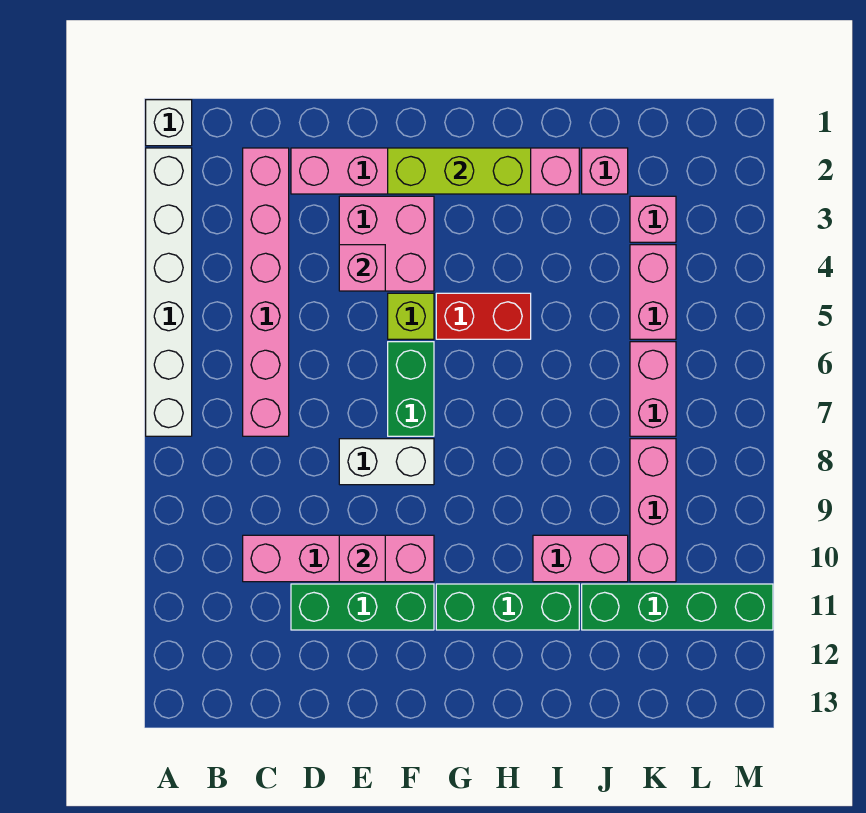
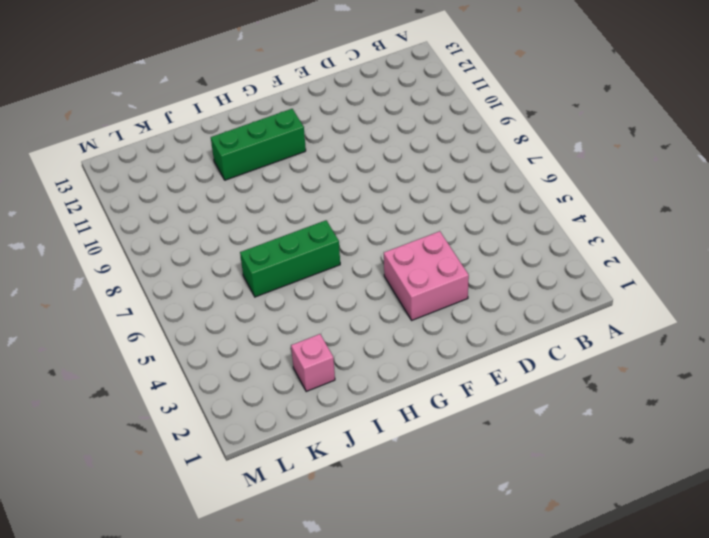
green 1x3 brick [240,220,340,297] -> green 1x3 brick moved to [291,584,434,630]
none -> white 1x1 brick [146,100,192,146]
none -> white 1x6 brick [146,148,192,436]
none -> pink 1x6 brick [243,148,289,436]

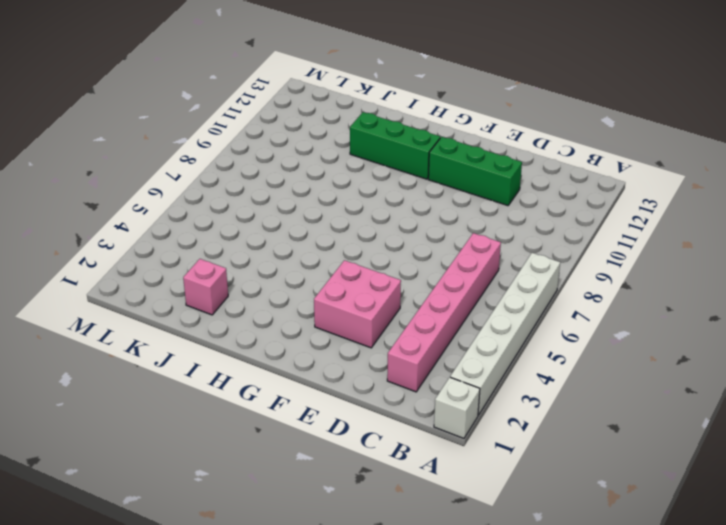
none -> pink 1x4 brick [243,535,434,582]
none -> pink 1x6 brick [291,148,579,194]
none -> white 1x2 brick [339,439,434,485]

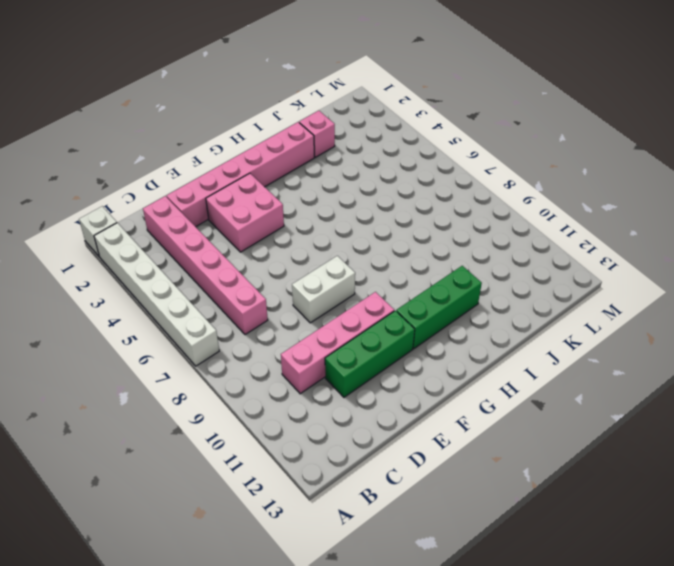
none -> lime 1x1 brick [388,293,434,339]
none -> green 1x2 brick [388,342,434,436]
none -> red 1x2 brick [436,293,531,339]

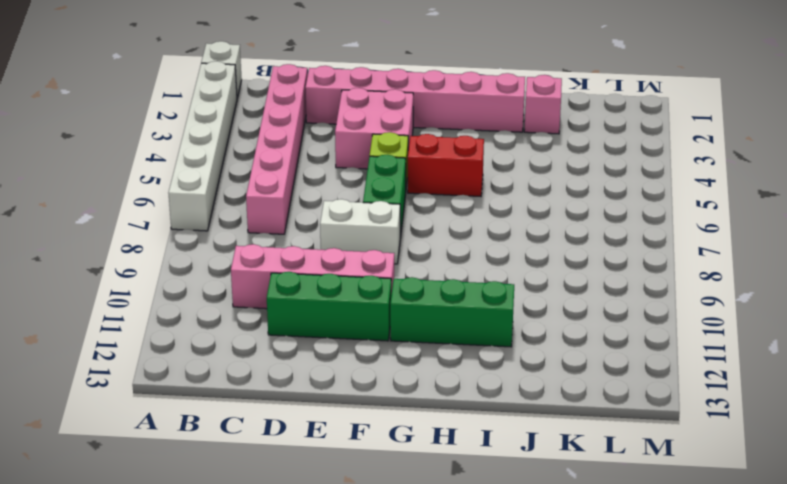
none -> pink 1x2 brick [533,535,628,582]
none -> green 1x4 brick [582,584,773,630]
none -> pink 1x1 brick [630,196,676,242]

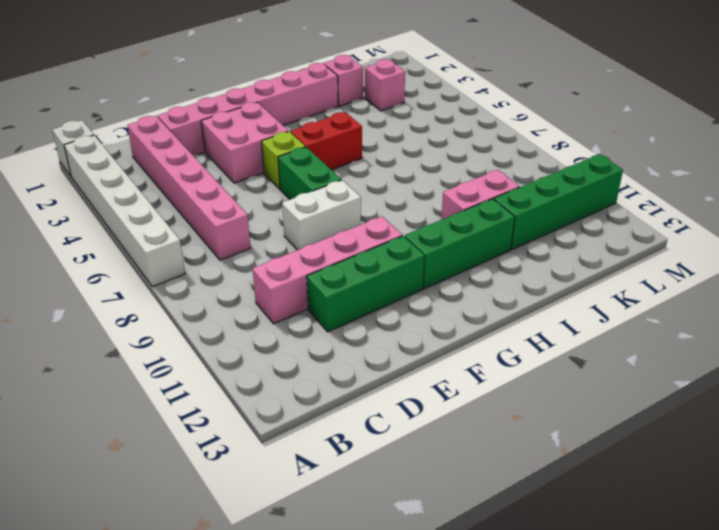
none -> pink 1x2 brick [630,245,676,339]
none -> pink 1x2 brick [630,342,676,436]
none -> pink 1x3 brick [630,439,676,582]

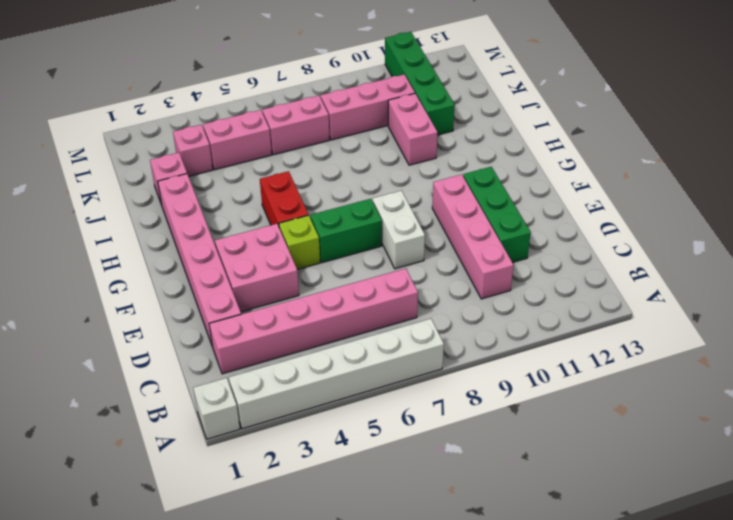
none -> green 1x3 brick [436,584,579,630]
none -> pink 1x1 brick [339,245,385,291]
none -> pink 1x1 brick [339,535,385,582]

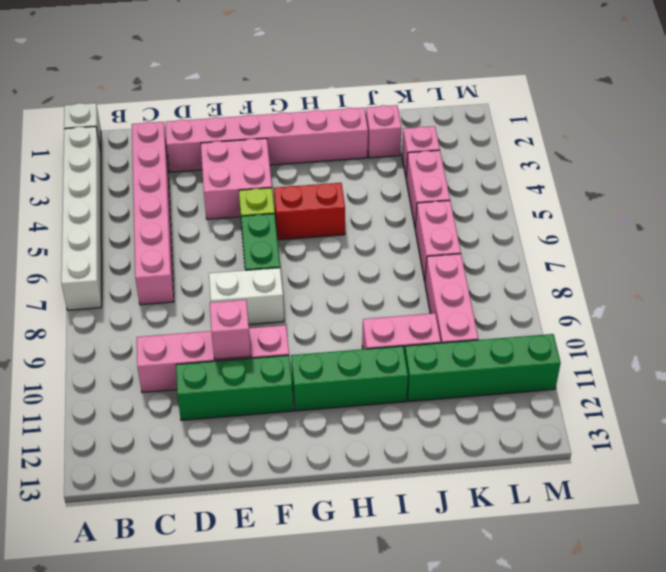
none -> pink 1x1 brick [339,245,385,291]
none -> lime 1x3 brick [388,148,531,194]

